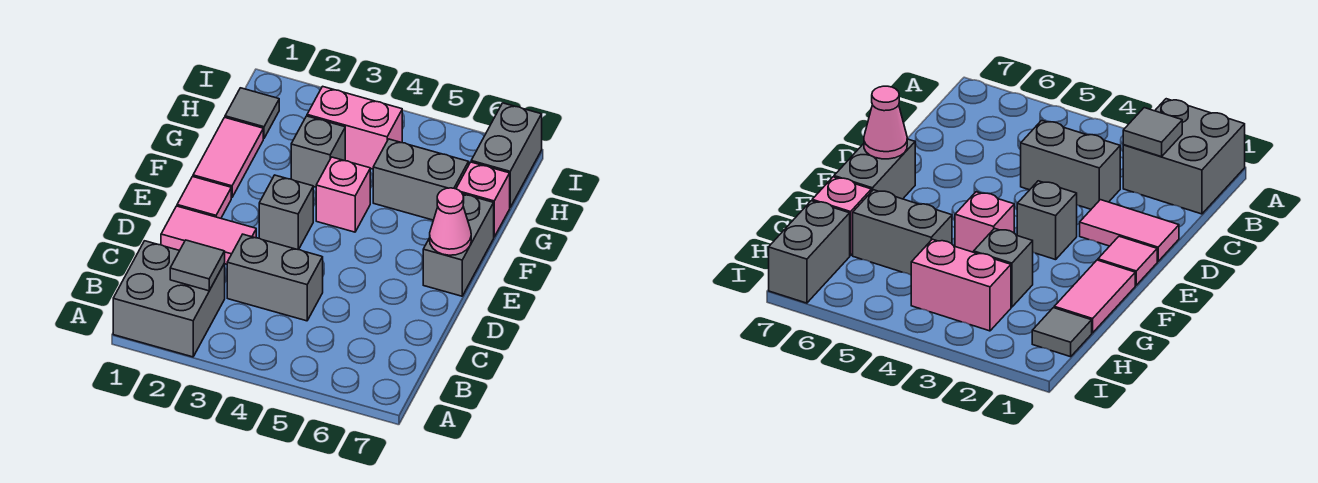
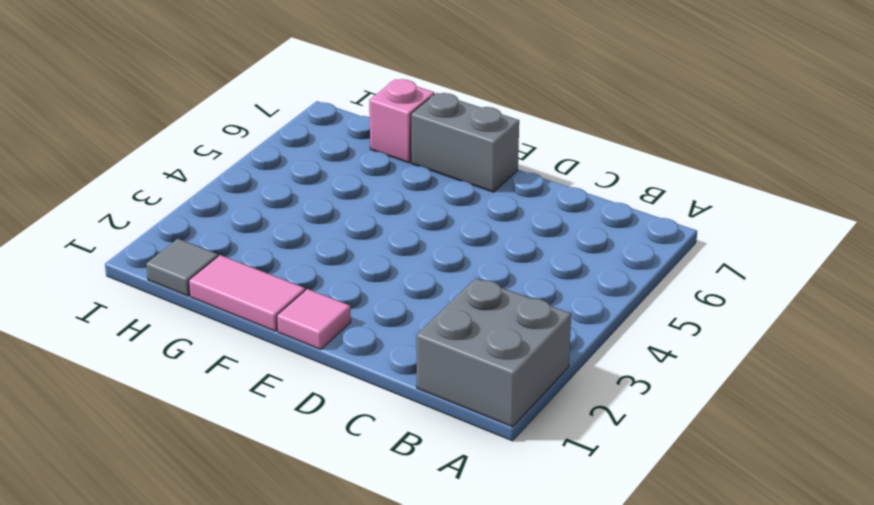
none -> grey 1x2 brick [227,234,323,321]
none -> pink 1x2 tile [161,206,256,264]
none -> grey 1x1 brick [259,175,313,250]

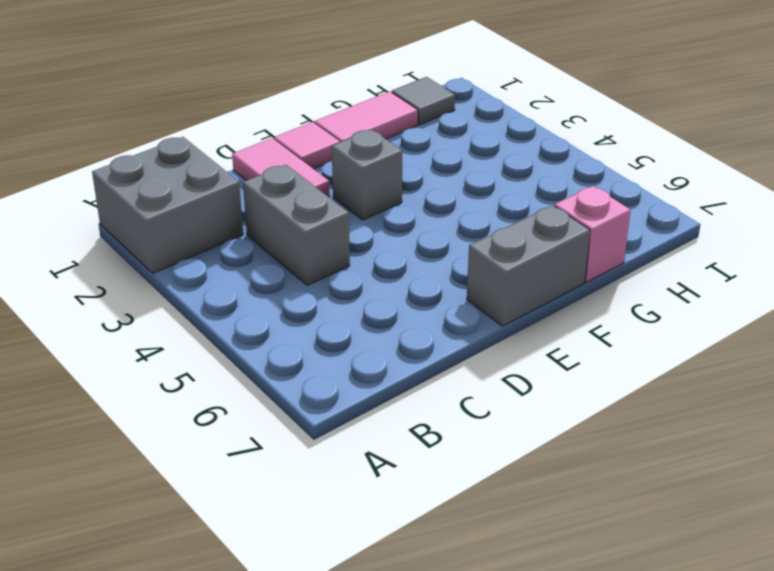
none -> pink 1x1 brick [316,157,370,232]
none -> grey 1x1 brick [291,116,345,187]
none -> grey 1x2 brick [373,139,469,220]

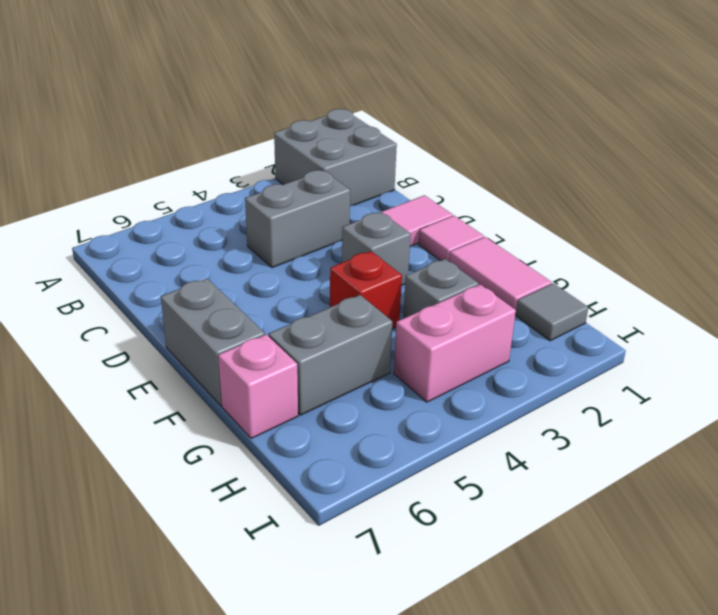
red 1x1 brick [330,251,402,329] -> pink 1x1 brick [316,157,370,232]
none -> grey 1x2 brick [471,103,542,207]
none -> grey 1x1 tile [170,240,225,291]
none -> pink 1x1 cone [430,188,471,255]

